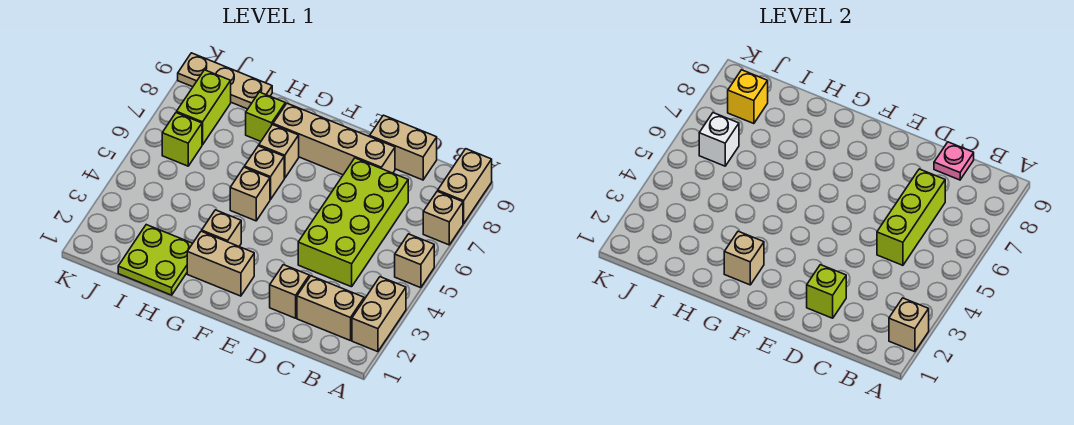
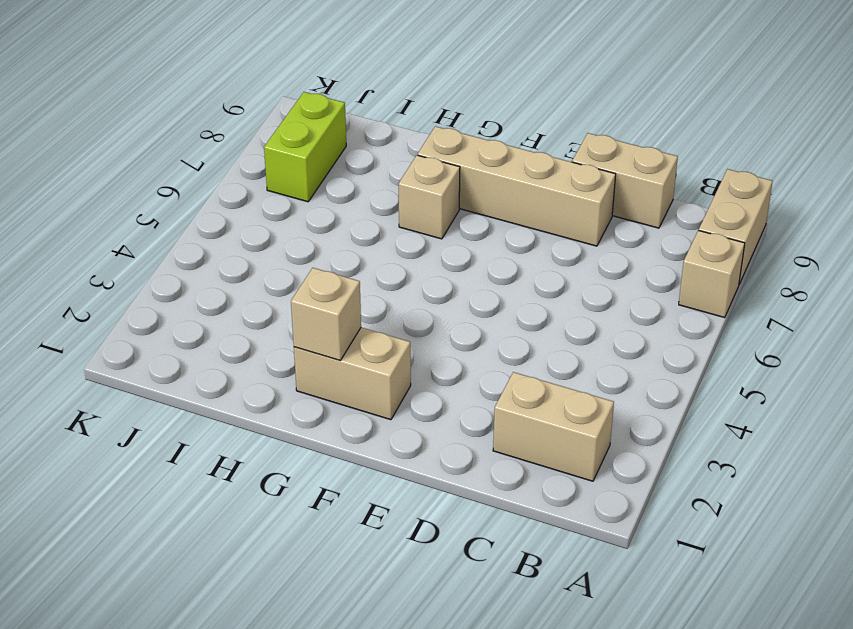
none -> tan 1x2 brick [352,277,406,352]
none -> tan 1x1 brick [395,234,434,288]
none -> lime 2x4 brick [298,158,408,287]

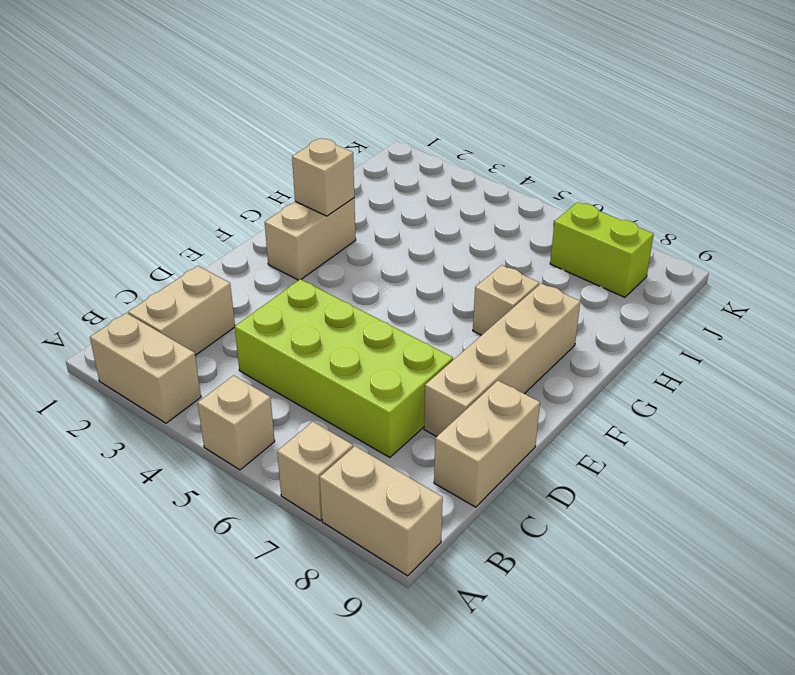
none -> tan 1x1 brick [270,265,309,318]
none -> tan 1x1 brick [202,210,241,246]
none -> tan 1x1 brick [230,167,270,221]

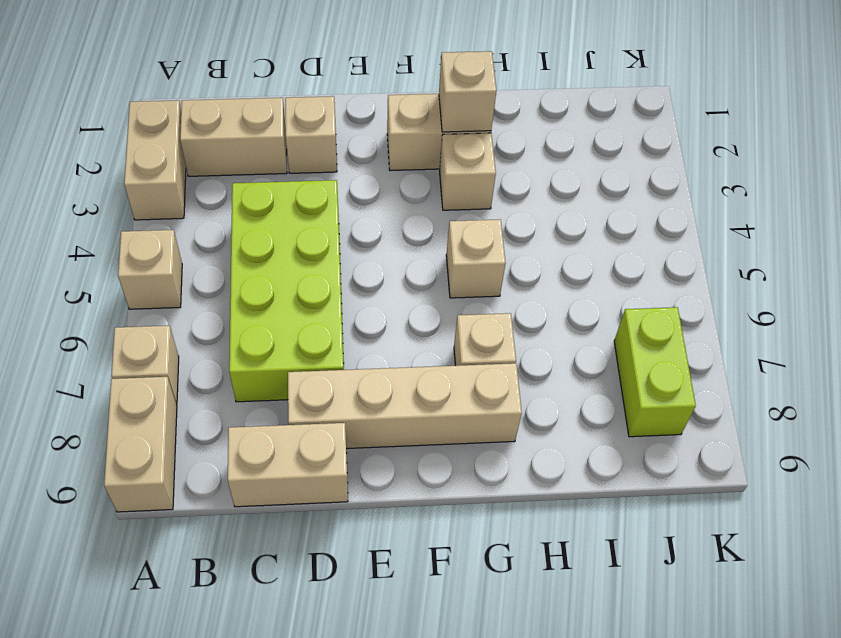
none -> tan 1x1 brick [245,146,284,200]
none -> lime 2x2 plate [118,225,193,295]
none -> lime 1x1 brick [246,92,285,141]

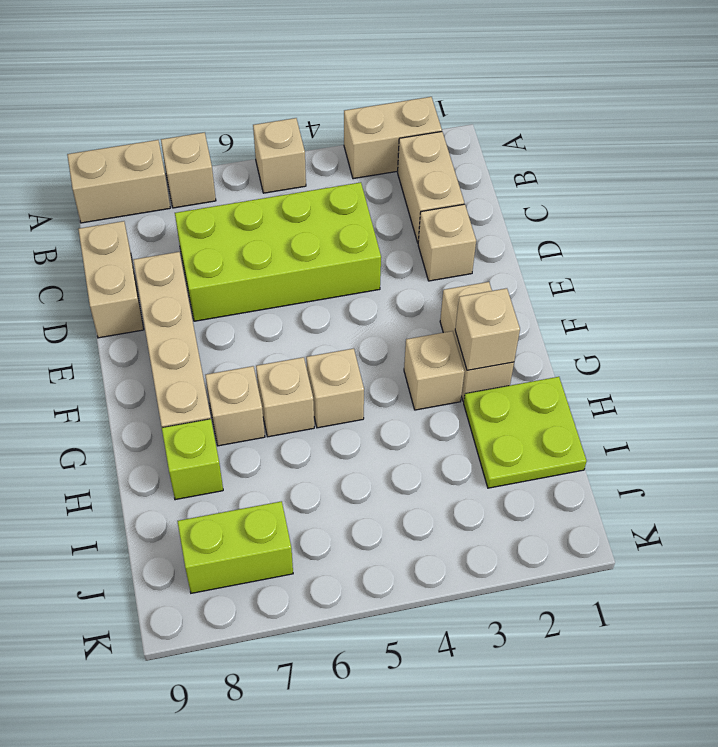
none -> tan 1x3 plate [178,53,272,109]
none -> lime 1x1 brick [162,113,202,166]
none -> tan 1x1 brick [889,298,929,352]

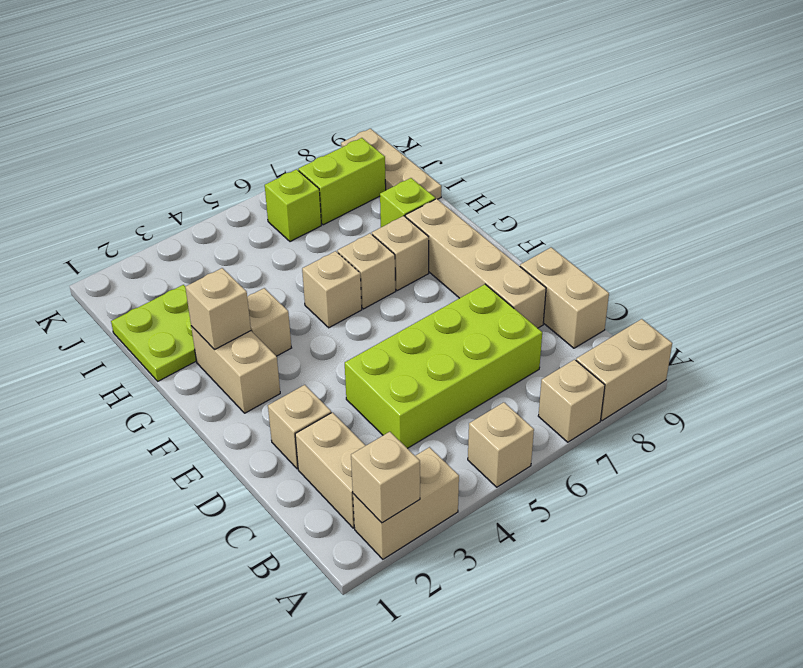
none -> lime 1x3 brick [877,169,945,265]
none -> pink 1x1 plate [934,142,974,180]
none -> lime 1x1 brick [807,265,846,318]

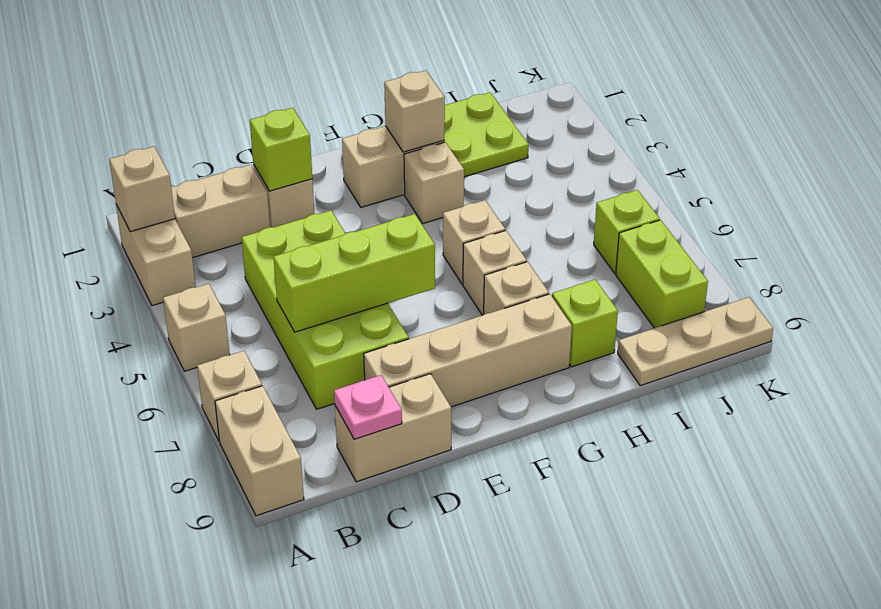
lime 1x3 brick [274,214,435,332] -> lime 1x3 brick turned to [877,169,945,265]
none -> white 1x1 brick [699,113,739,166]
none -> yellow 1x1 brick [728,70,768,124]

